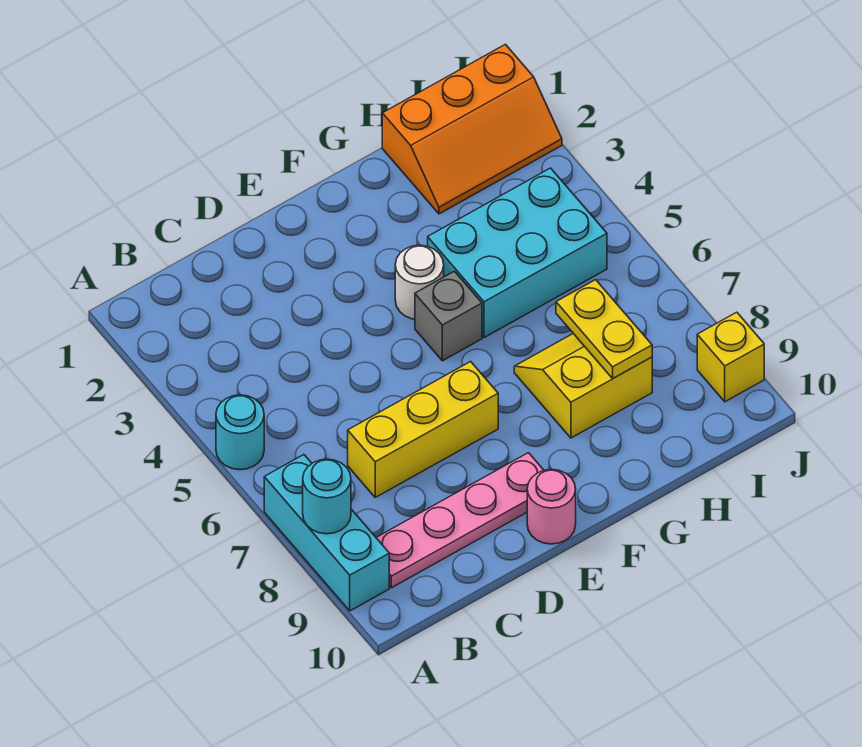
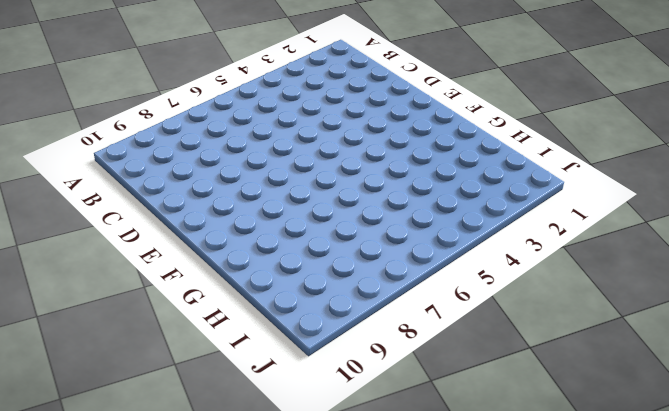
none -> cyan 1x1 round brick [216,395,264,470]
none -> cyan 1x3 brick [264,455,389,611]
none -> pink 1x4 plate [376,453,544,588]

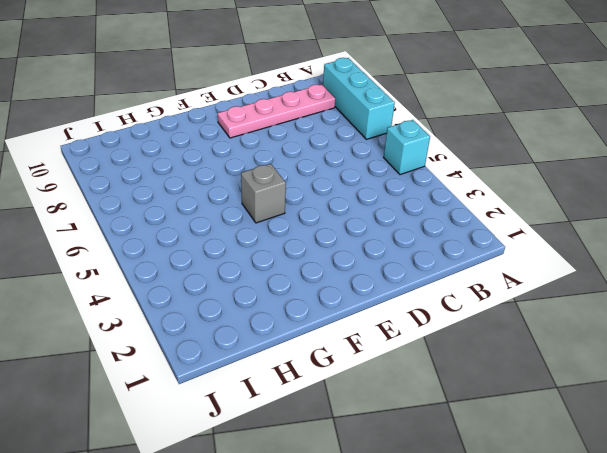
cyan 1x1 brick [384,120,430,175] -> cyan 1x1 round brick [216,395,264,470]
none -> yellow 1x3 brick [348,362,498,497]
none -> pink 1x1 round brick [527,469,576,544]
none -> white 1x1 round brick [395,245,444,319]

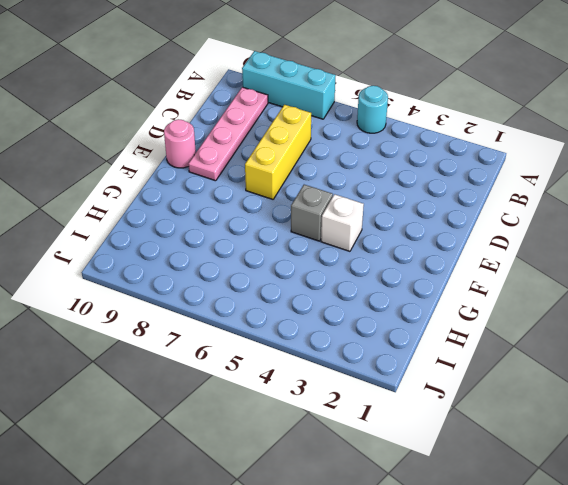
white 1x1 brick [321,194,364,251] -> white 1x1 round brick [395,245,444,319]
none -> cyan 2x3 brick [428,168,607,338]
none -> yellow 2x2 slope [514,334,652,438]
none -> orange 2x3 slope [382,44,562,214]

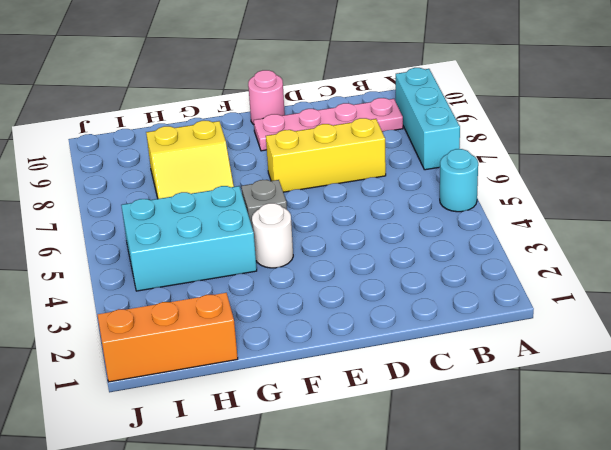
none -> yellow 1x1 brick [697,312,764,402]
none -> cyan 1x1 round brick [303,459,351,534]
none -> yellow 1x2 plate [556,280,652,378]

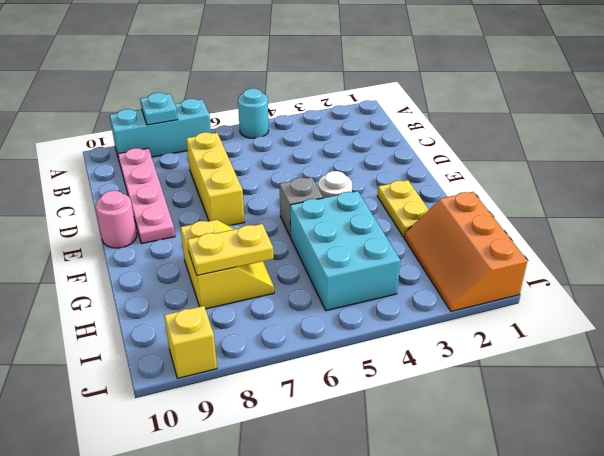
cyan 1x1 plate [140,93,178,125] -> cyan 1x1 round brick [303,459,351,534]
yellow 1x2 plate [377,180,429,237] -> none

